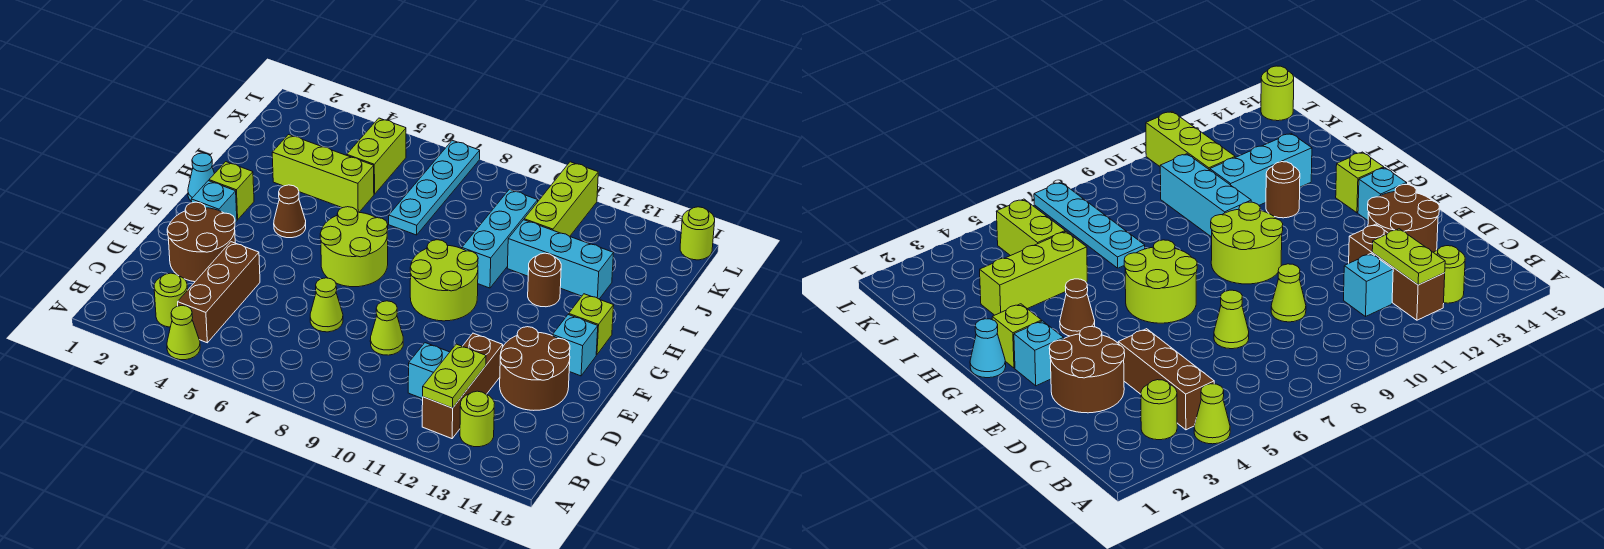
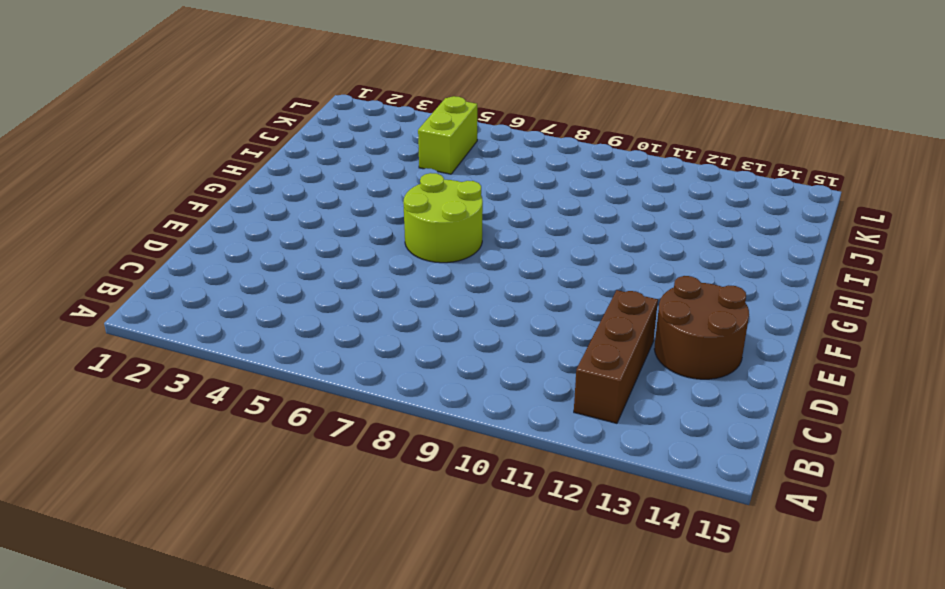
none -> lime 1x1 cone [167,306,200,360]
none -> lime 1x1 round brick [154,273,188,327]
none -> brown 1x3 brick [178,242,260,343]

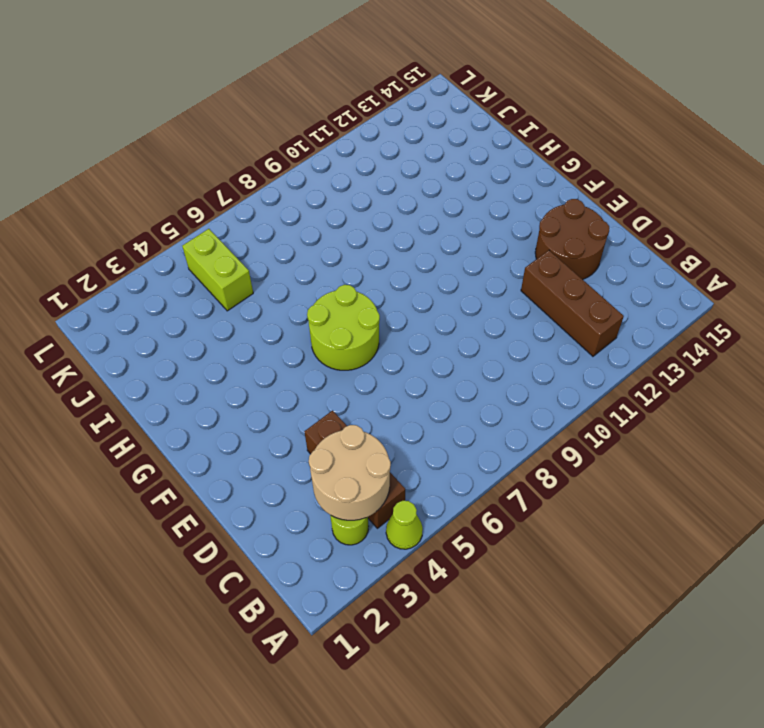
tan 2x2 round brick [309,425,391,520] -> none
none -> lime 1x1 round brick [460,391,495,447]
none -> cyan 1x1 brick [408,343,449,399]
none -> brown 2x2 round brick [167,202,235,282]

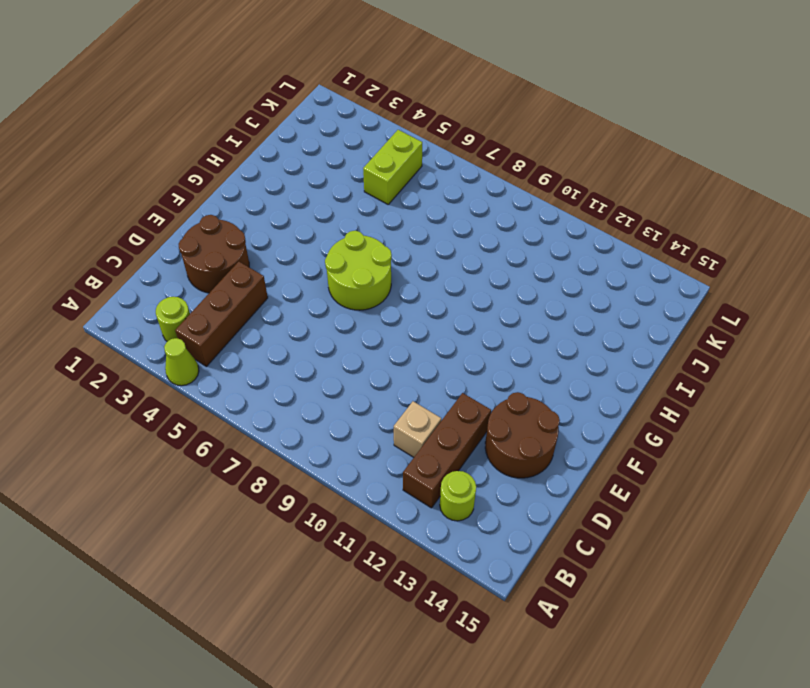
tan 1x1 brick [394,401,441,457] -> cyan 1x1 brick [408,343,449,399]
none -> lime 1x1 cone [310,278,343,332]
none -> lime 1x1 cone [370,301,403,355]
none -> cyan 1x1 brick [191,181,237,222]

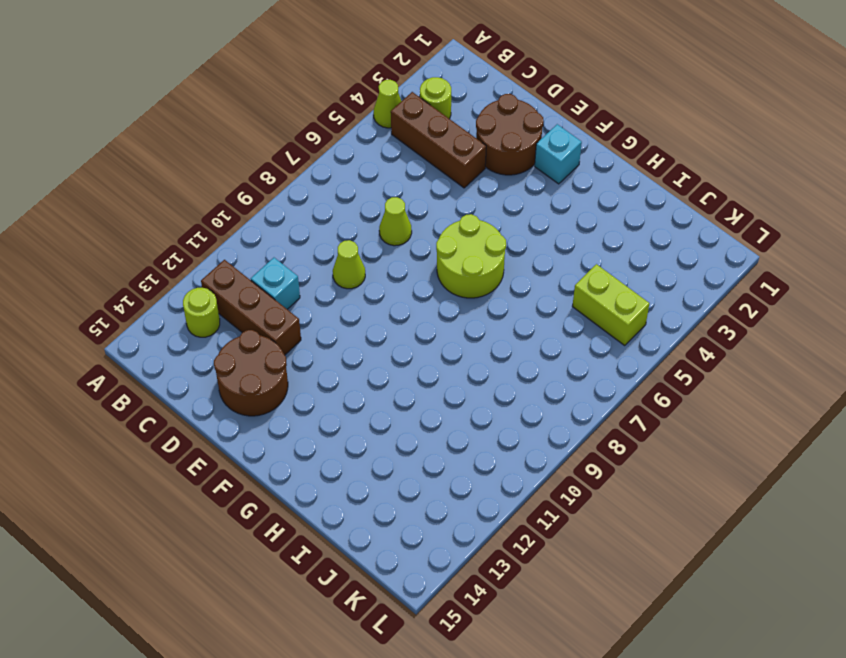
none -> lime 2x2 round brick [410,240,478,321]
none -> cyan 1x1 brick [553,315,598,376]
none -> cyan 1x1 cone [188,153,214,202]

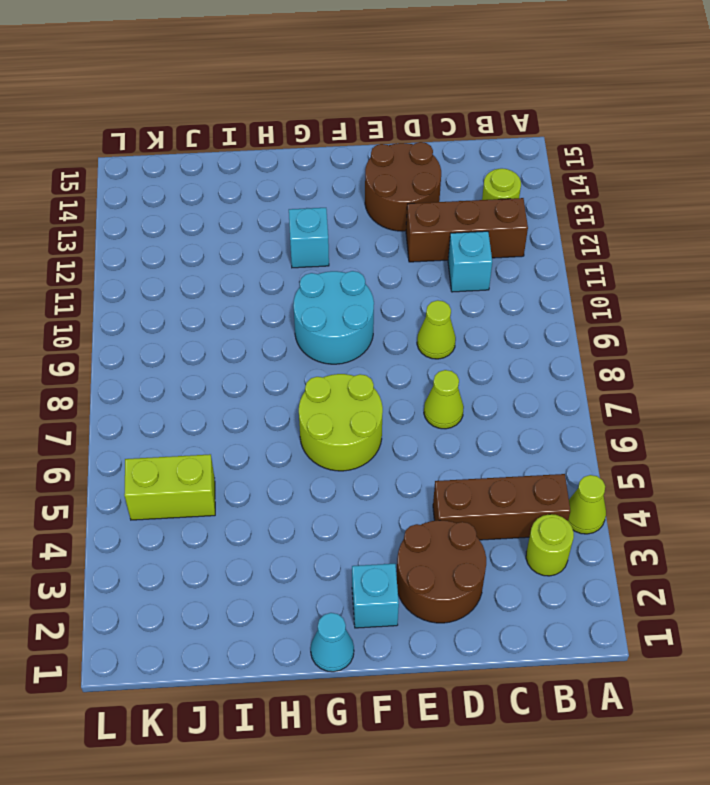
cyan 2x2 round brick [293,271,374,364] -> lime 2x2 round brick [410,240,478,321]
cyan 1x1 brick [289,208,329,268] -> cyan 1x1 brick moved to [553,315,598,376]
none -> lime 1x1 brick [209,162,254,220]
none -> brown 1x1 cone [274,185,306,238]
none -> lime 1x1 brick [569,294,614,355]

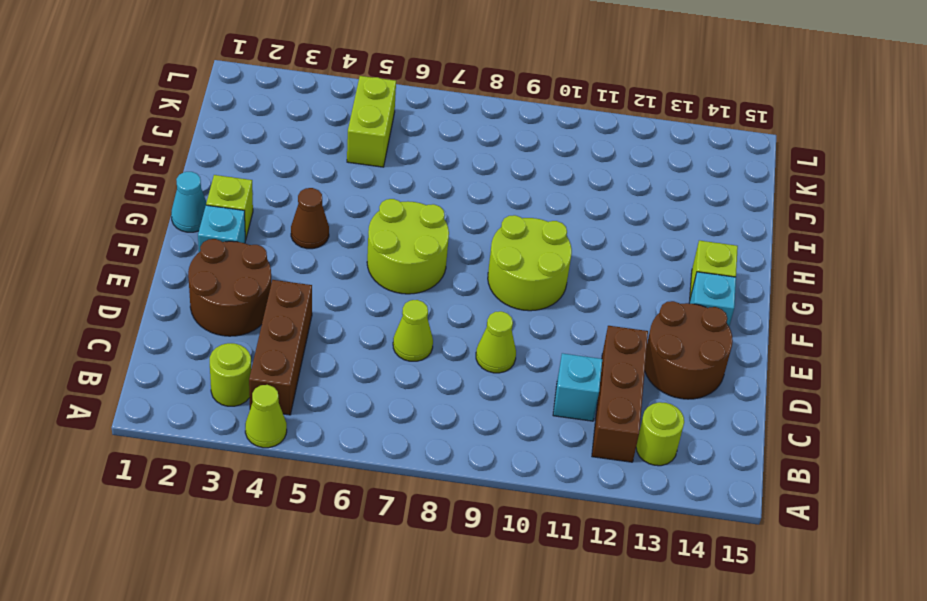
none -> cyan 1x3 brick [462,189,538,288]
none -> brown 1x1 round brick [528,253,561,307]
none -> lime 1x3 brick [272,135,374,212]

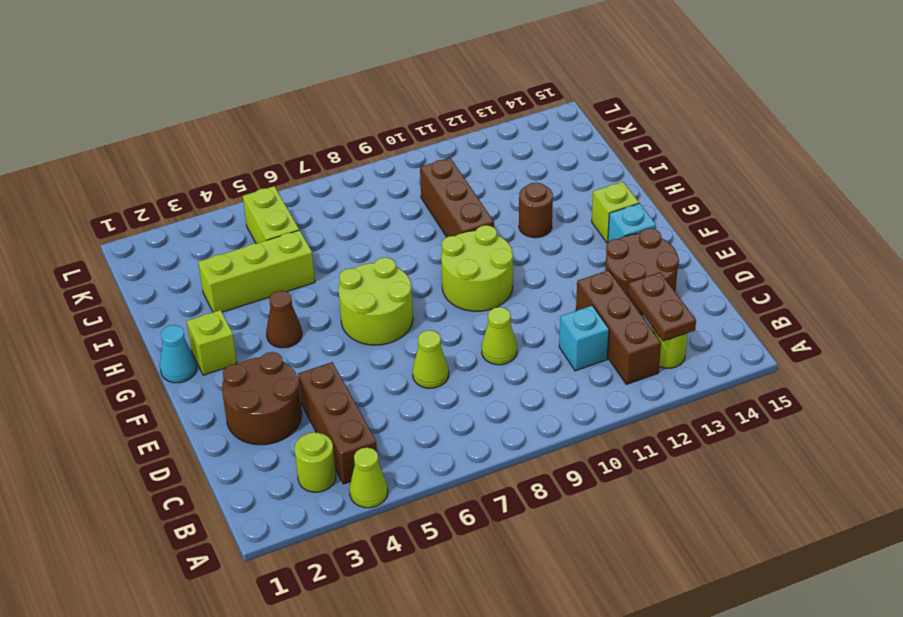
brown 1x2 plate [628,272,696,341] -> none
brown 1x3 brick [420,158,494,237] -> cyan 1x3 brick [462,189,538,288]
none -> cyan 1x1 brick [191,181,237,222]
none -> cyan 1x4 plate [389,140,480,235]
none -> cyan 1x3 brick [507,220,613,299]

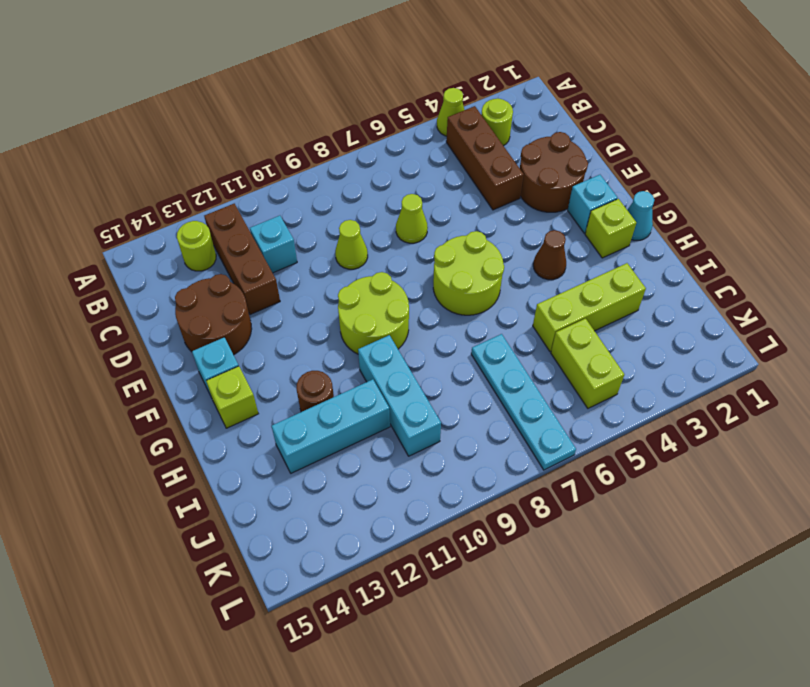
none -> lime 1x3 brick [524,162,598,236]
none -> lime 1x1 round brick [680,207,715,260]
none -> lime 1x2 plate [423,344,486,408]

